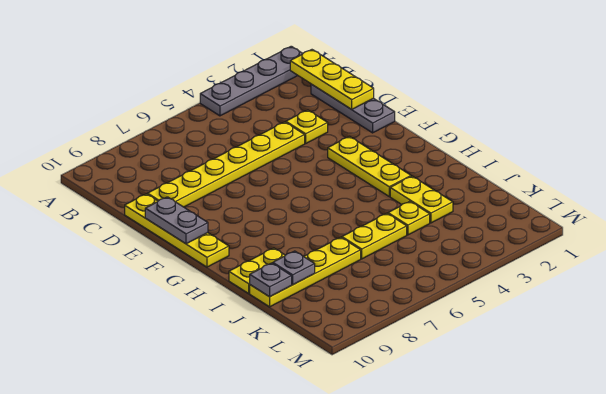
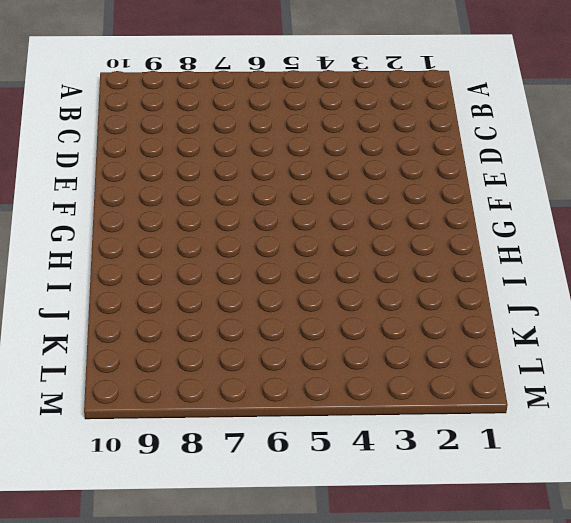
none -> grey 1x4 plate [200,46,303,116]
none -> grey 1x3 plate [311,84,395,133]
none -> yellow 1x1 plate [286,110,328,143]

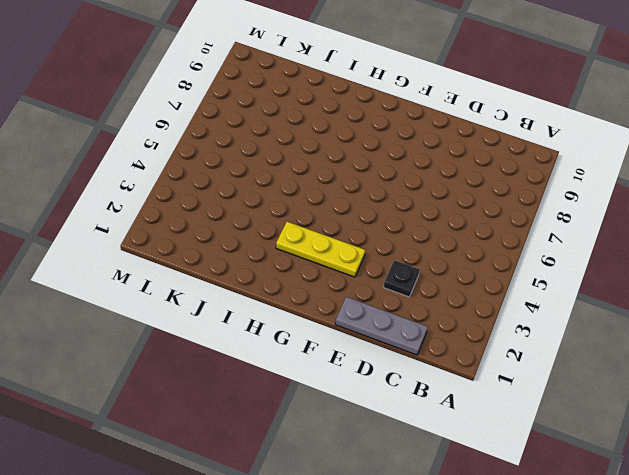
black 1x1 plate [384,260,420,297] -> yellow 1x1 plate [286,110,328,143]
none -> grey 1x4 plate [200,46,303,116]
none -> yellow 1x6 plate [148,122,305,207]
none -> yellow 1x4 plate [125,194,229,267]

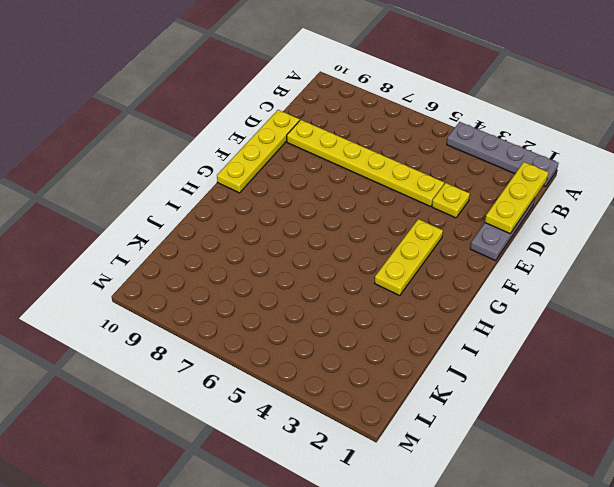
none -> yellow 1x2 plate [390,176,453,223]
none -> yellow 1x2 plate [229,248,285,293]
none -> yellow 1x1 plate [388,201,430,235]

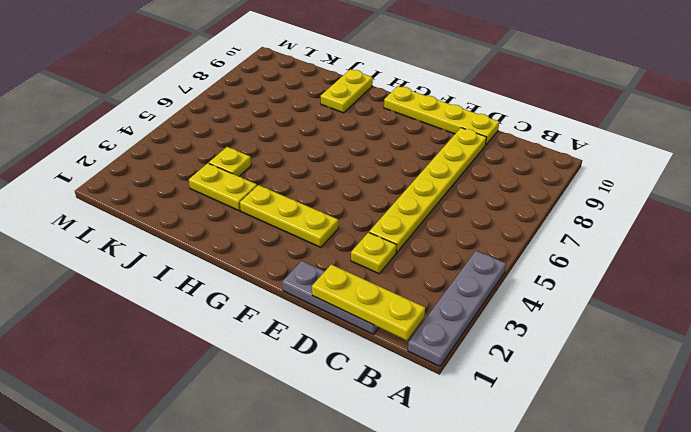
none -> yellow 1x2 plate [342,213,407,259]
none -> yellow 1x4 plate [250,237,361,307]
none -> grey 1x2 plate [145,197,208,244]

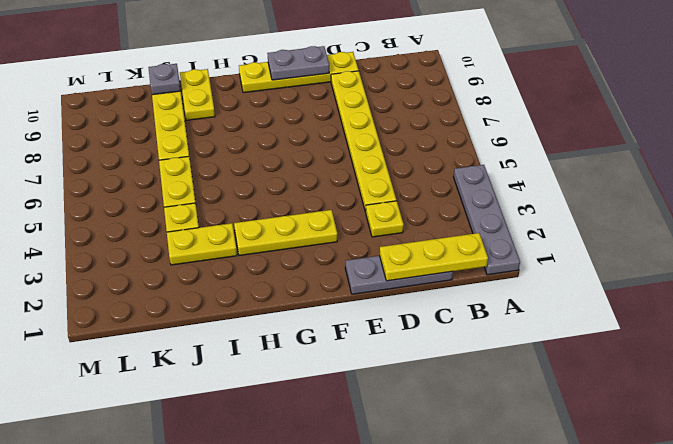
none -> grey 1x1 plate [273,251,315,285]

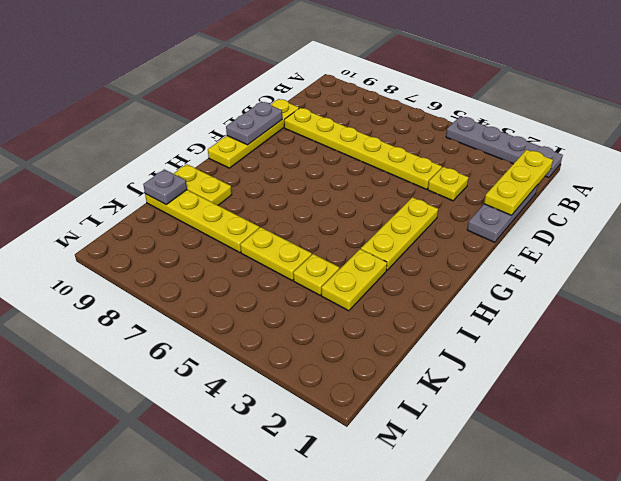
none -> grey 1x1 plate [273,251,315,285]

